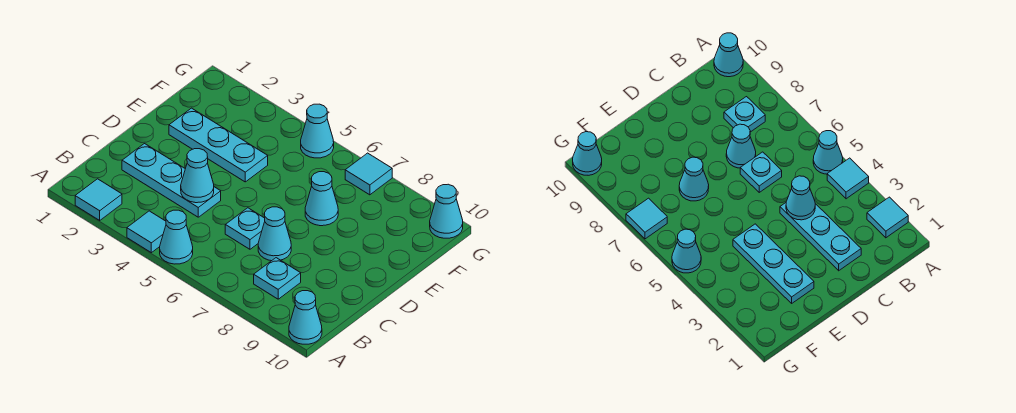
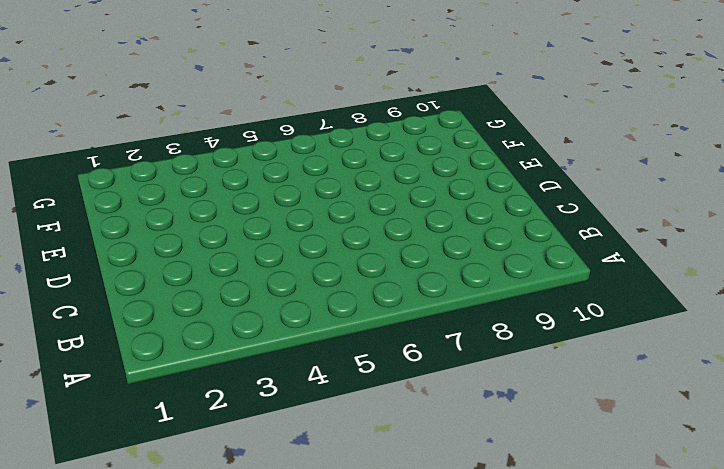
none -> cyan 1x1 tile [75,179,122,220]
none -> cyan 1x1 tile [127,211,166,253]
none -> cyan 1x1 cone [160,210,193,264]

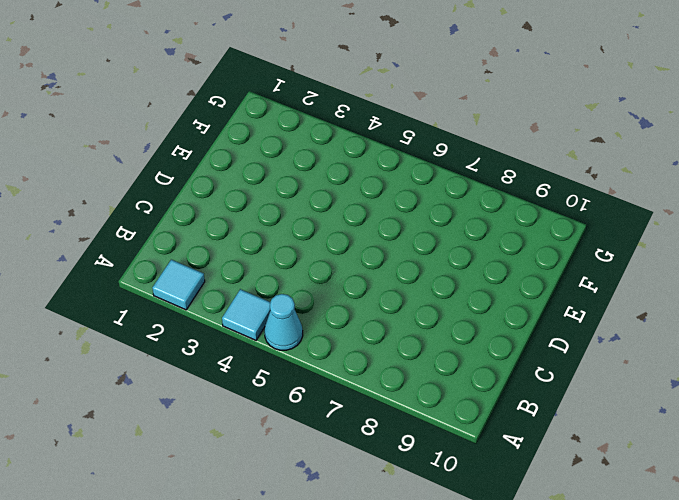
none -> cyan 1x1 cone [289,291,322,344]
none -> cyan 1x1 plate [254,258,301,299]
none -> cyan 1x3 plate [122,144,221,217]

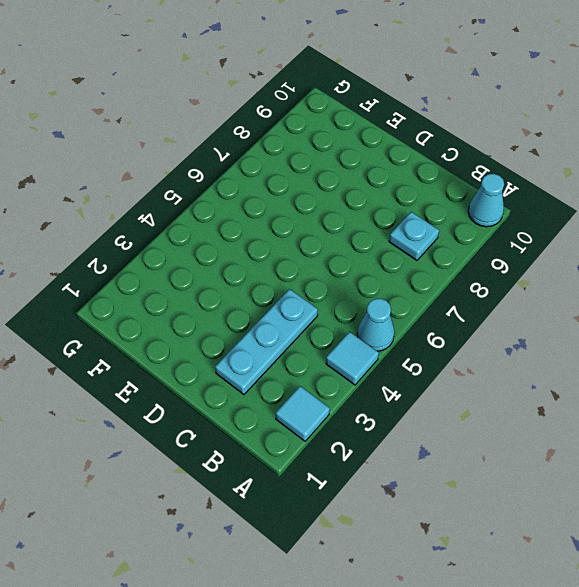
none -> cyan 1x1 plate [225,208,265,249]
none -> cyan 1x1 cone [258,207,291,261]
none -> cyan 1x3 plate [169,108,268,182]

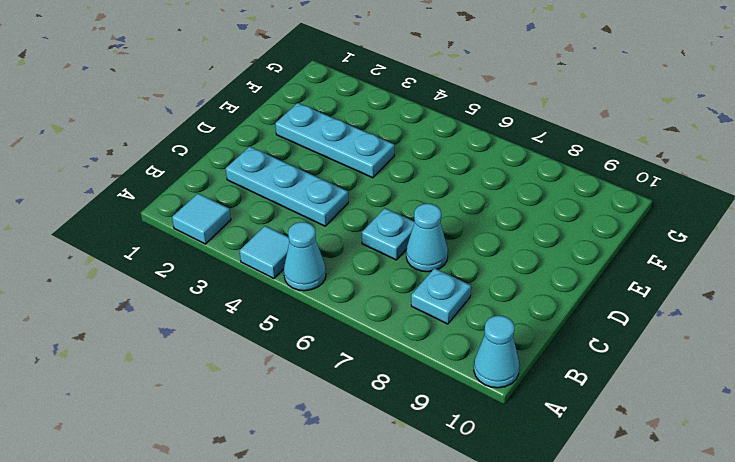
none -> cyan 1x1 cone [305,172,338,226]
none -> cyan 1x1 cone [301,104,334,158]
none -> cyan 1x1 tile [345,153,392,195]

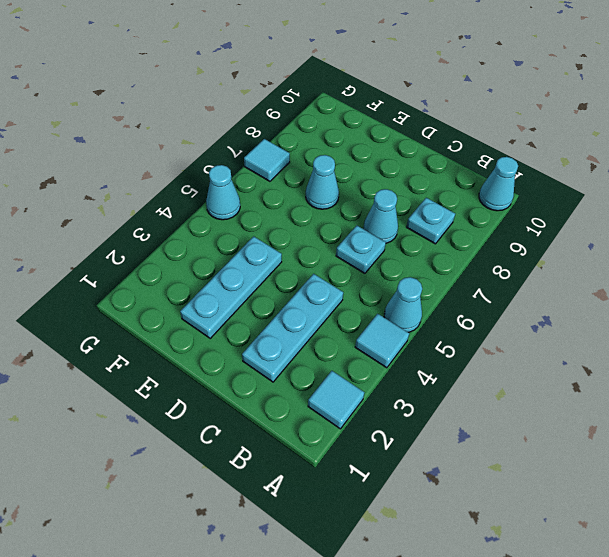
none -> cyan 1x1 cone [430,184,463,238]
none -> cyan 1x1 cone [181,149,214,203]

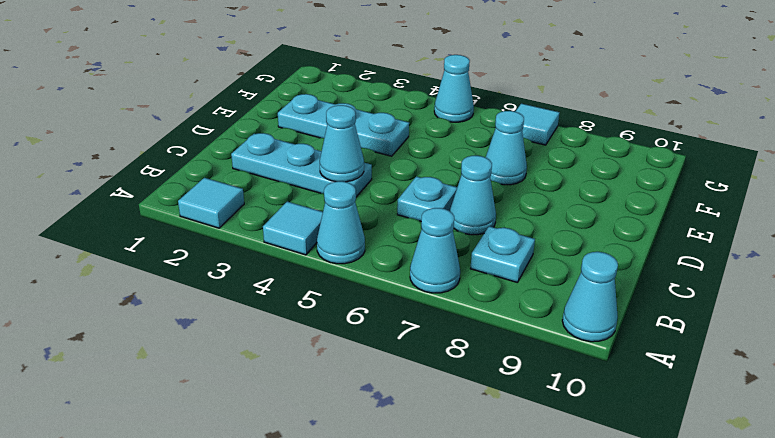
cyan 1x1 cone [410,208,460,293] -> cyan 1x1 cone moved to [430,184,463,238]

